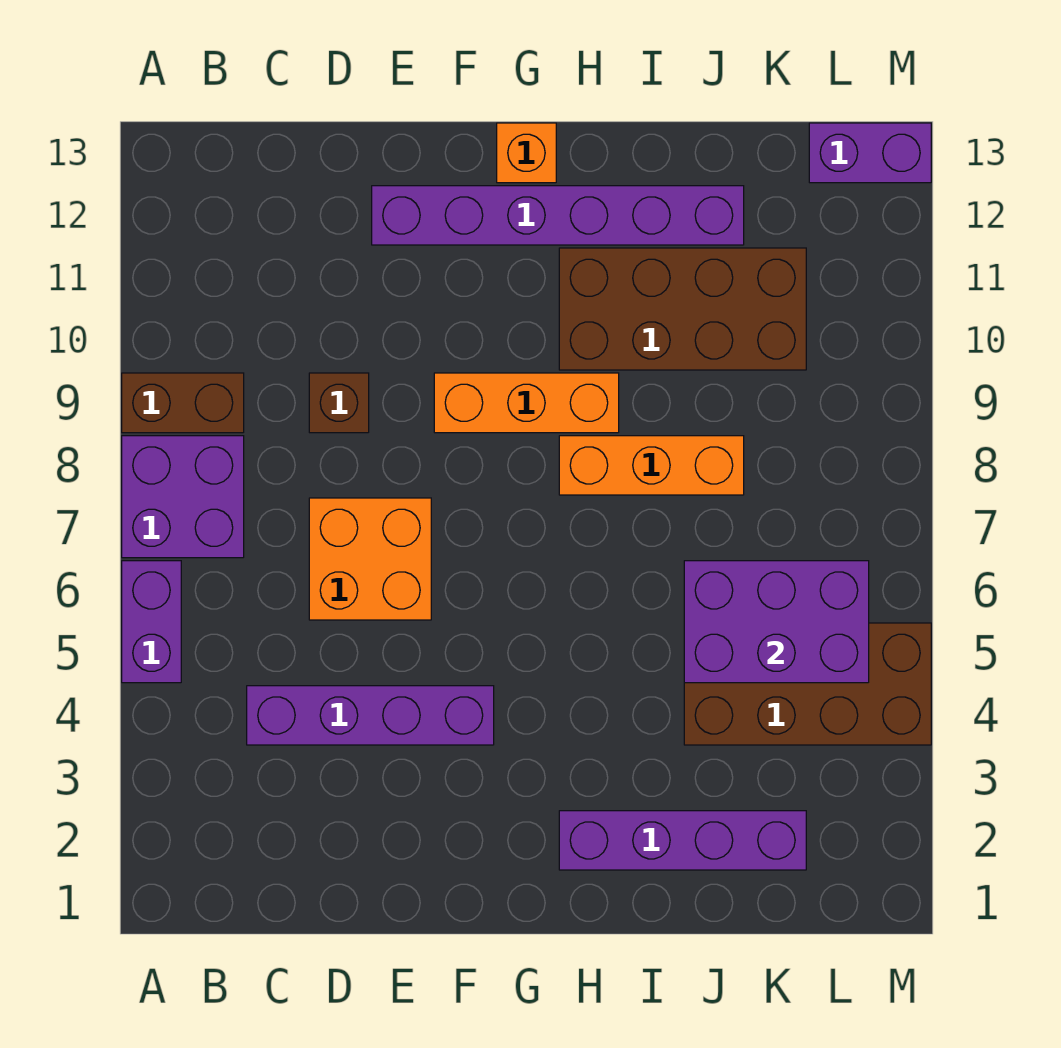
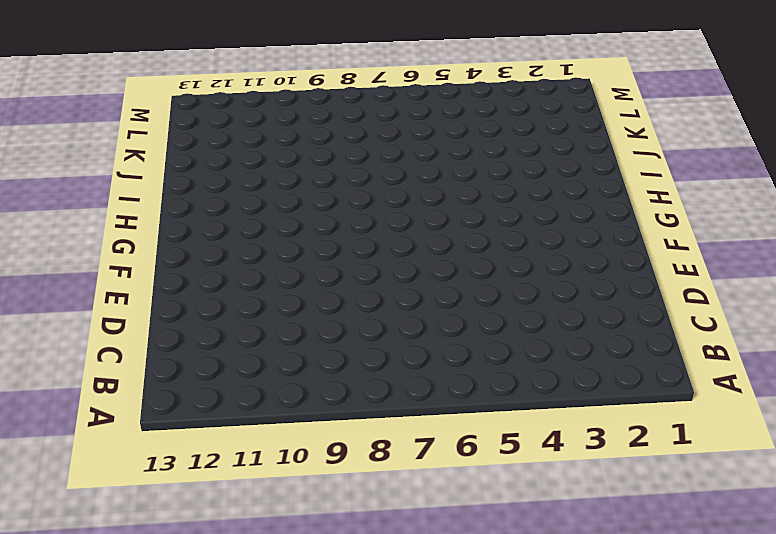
none -> purple 1x2 brick [122,561,181,683]
none -> purple 2x2 brick [122,436,244,558]
none -> brown 1x2 brick [122,373,244,433]

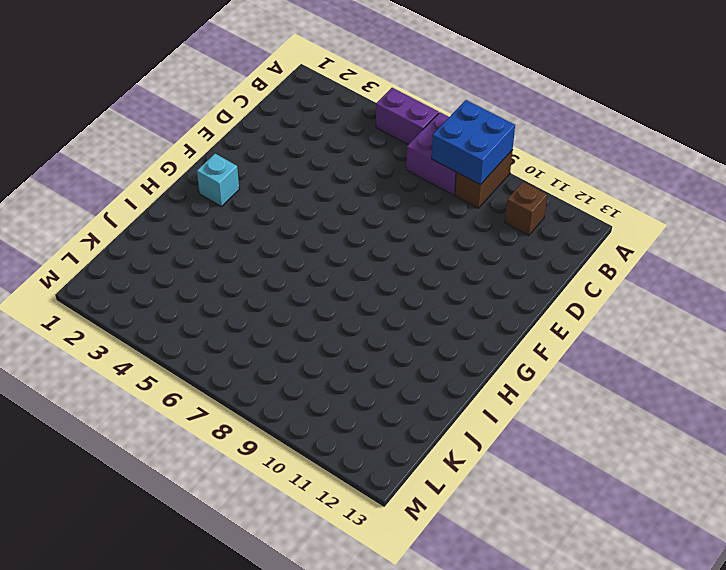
blue 2x2 brick [432,100,515,185] -> none
brown 1x1 brick [505,182,547,235] -> brown 1x1 brick moved to [309,373,369,433]
cyan 1x1 brick [197,154,239,207] -> none
none -> purple 1x4 brick [247,686,494,745]
none -> orange 2x2 brick [309,498,431,620]
none -> purple 1x6 brick [372,186,744,245]

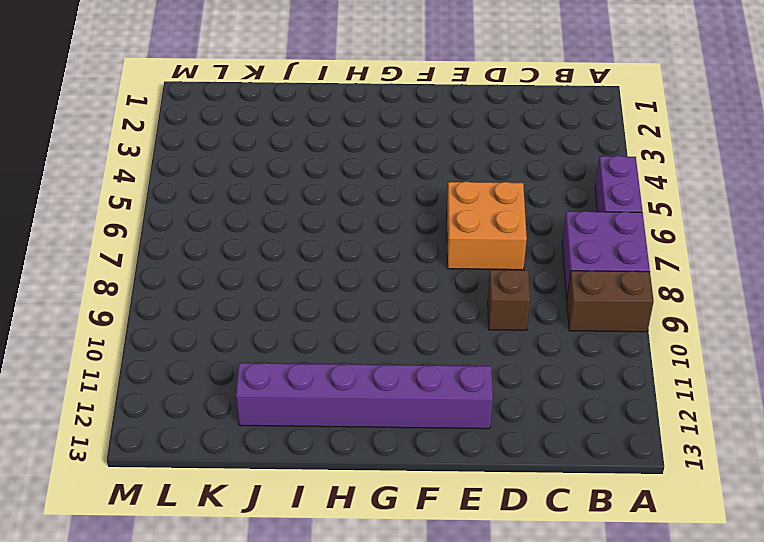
none -> purple 1x4 brick [247,686,494,745]
none -> orange 1x3 brick [434,373,619,433]
none -> orange 1x1 brick [497,123,556,183]

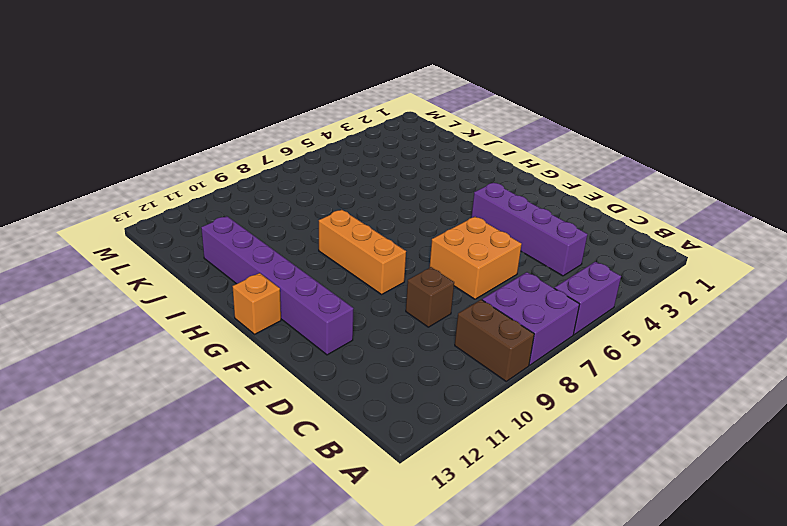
none -> purple 1x4 brick [559,811,806,870]
none -> orange 1x3 brick [559,436,744,495]
none -> brown 2x4 brick [559,248,806,370]

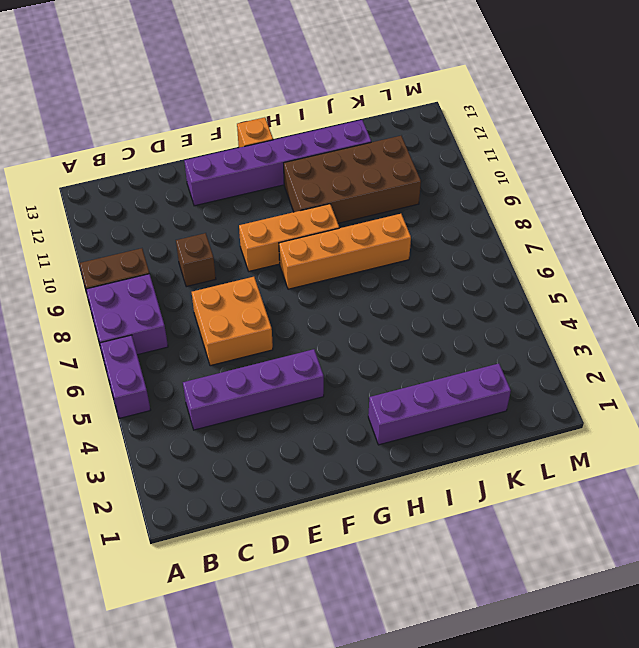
orange 1x4 brick [279,214,411,289] -> orange 1x3 brick [559,436,744,495]
none -> brown 2x4 brick [684,623,931,745]
none -> purple 1x2 brick [809,123,931,183]
none -> purple 2x3 brick [684,561,869,683]

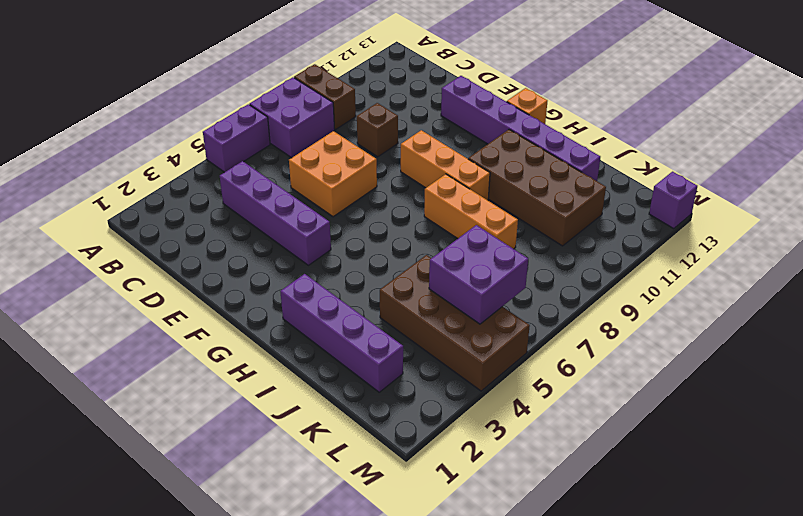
purple 2x2 brick [429,225,528,324] -> purple 2x3 brick [684,561,869,683]
purple 1x1 brick [649,172,697,229] -> purple 1x2 brick [809,123,931,183]

